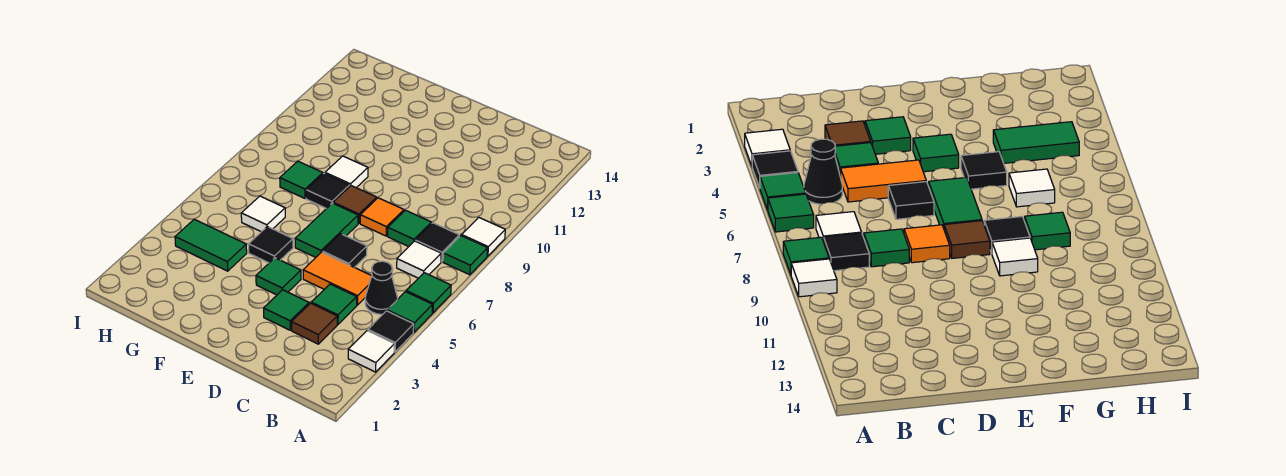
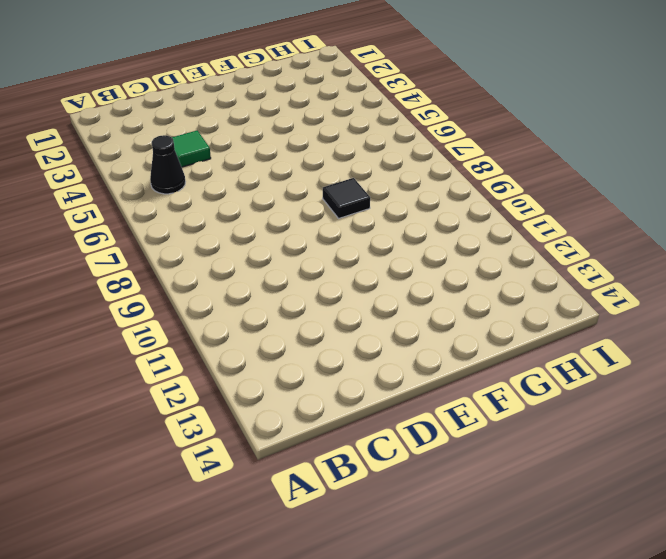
none -> white 1x1 tile [348,331,394,372]
none -> black 1x1 tile [368,311,414,352]
none -> green 1x1 tile [387,292,433,332]

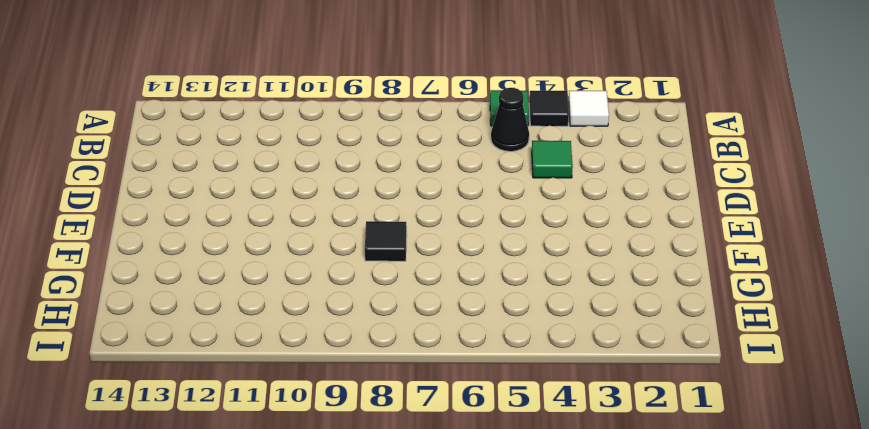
none -> green 1x1 tile [406,273,451,313]
none -> green 1x1 tile [443,236,488,275]
none -> white 1x1 tile [462,217,505,256]

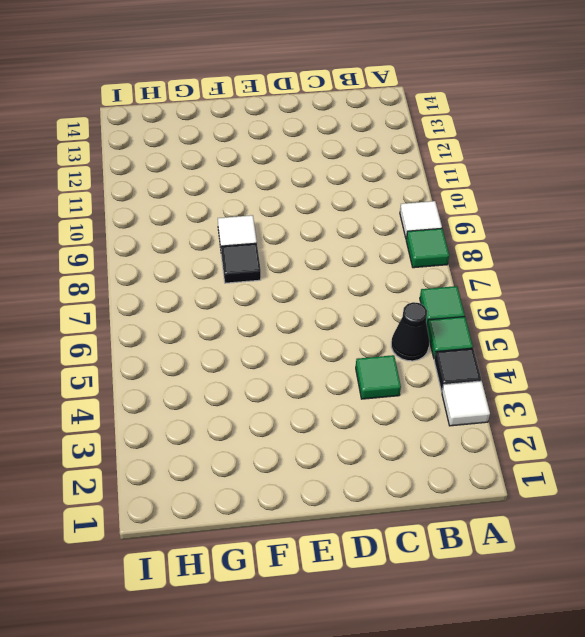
none -> white 1x1 tile [397,241,441,278]
none -> black 1x1 tile [415,223,459,262]
none -> brown 1x1 tile [292,303,337,344]

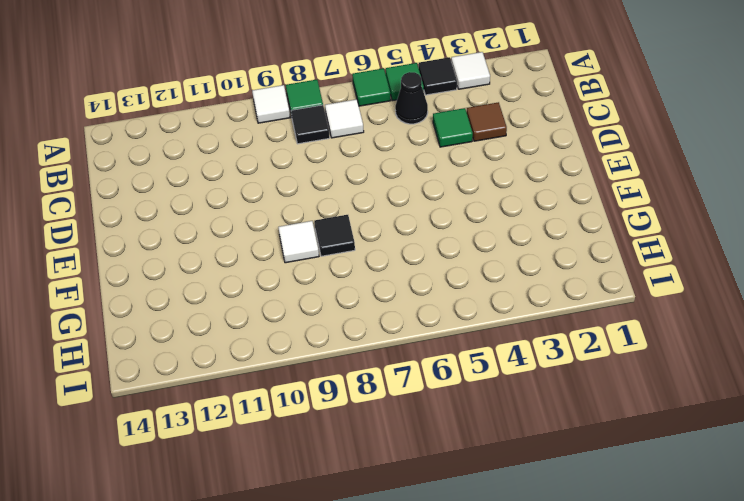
none -> orange 1x2 tile [303,252,372,305]
none -> green 1x1 tile [388,210,432,247]
none -> green 1x1 tile [264,290,309,330]

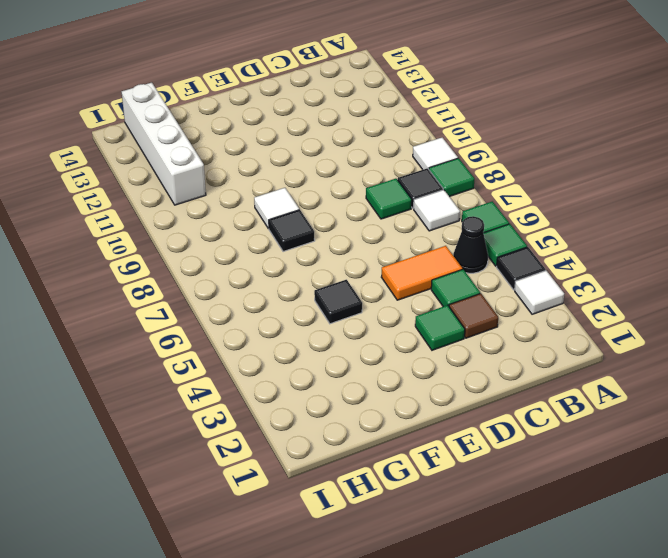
white 1x4 brick [122,83,206,205] -> none
none -> black 1x1 tile [323,234,367,267]
none -> orange 1x1 tile [360,198,404,236]
none -> green 1x1 tile [256,258,301,295]

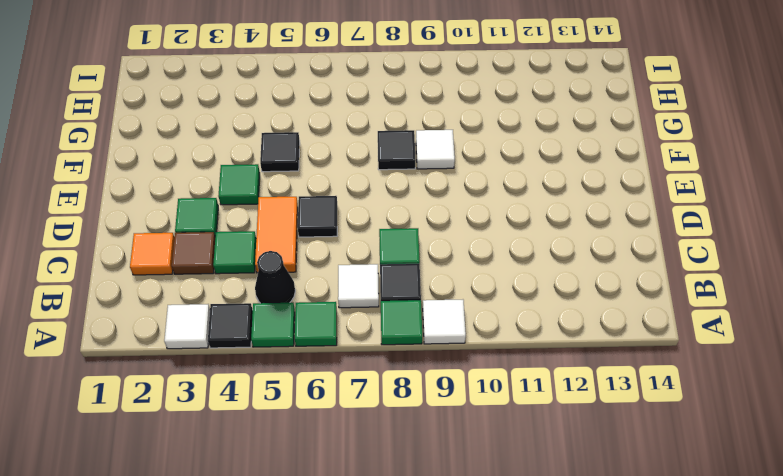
orange 1x1 tile [130,233,174,275] -> orange 1x1 tile moved to [360,198,404,236]
none -> green 1x2 tile [295,203,358,257]
none -> brown 1x1 tile [333,186,377,223]
none -> green 1x2 tile [175,219,247,271]

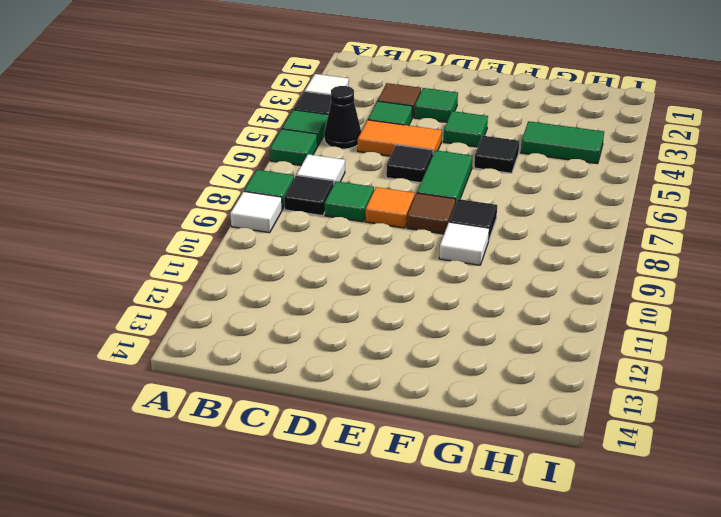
none -> white 1x1 tile [241,196,285,232]
none -> green 1x1 tile [280,161,323,198]

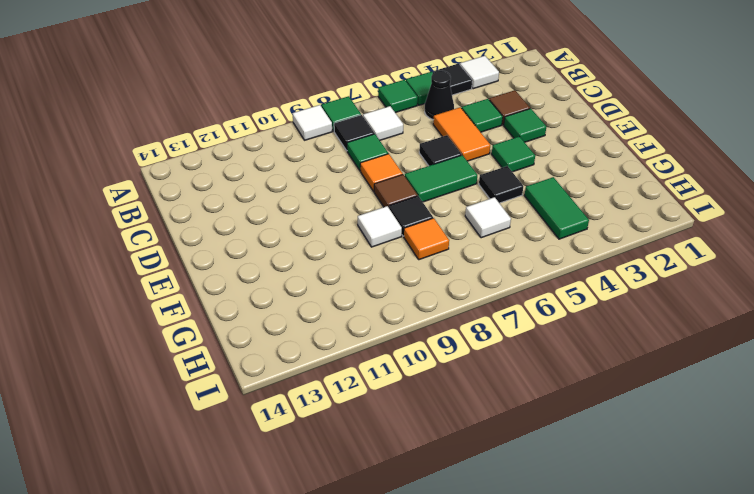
orange 1x1 tile [404,218,449,260] -> green 1x1 tile [280,161,323,198]

